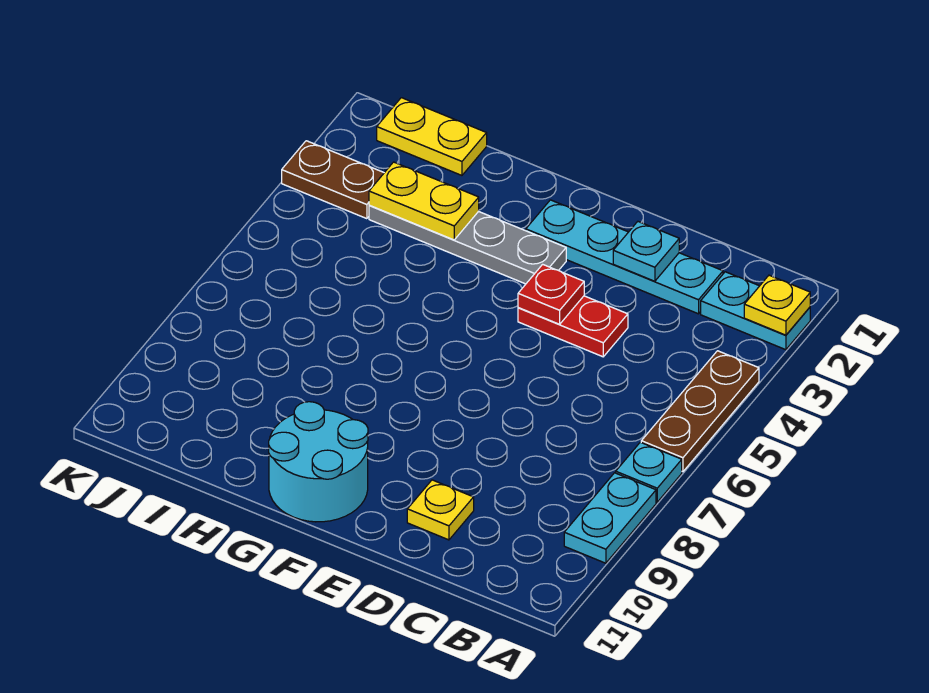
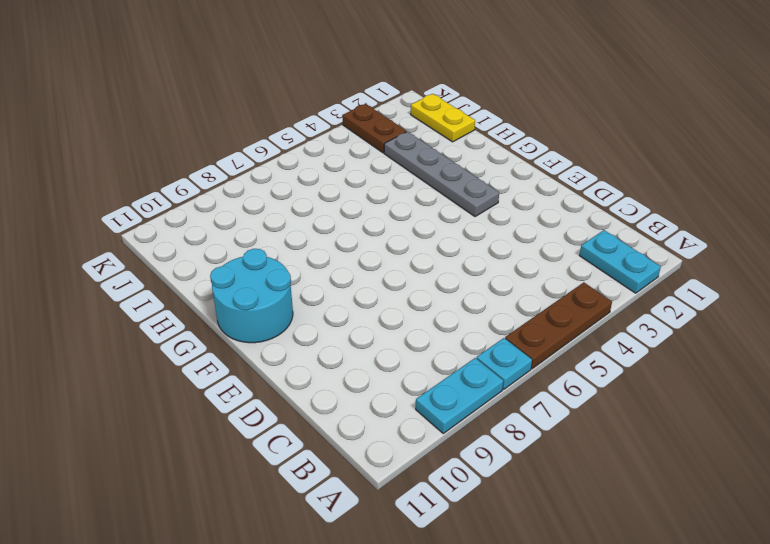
none -> cyan 1x4 plate [526,200,723,314]
none -> red 1x2 plate [518,296,628,357]
none -> yellow 1x1 plate [407,480,474,540]

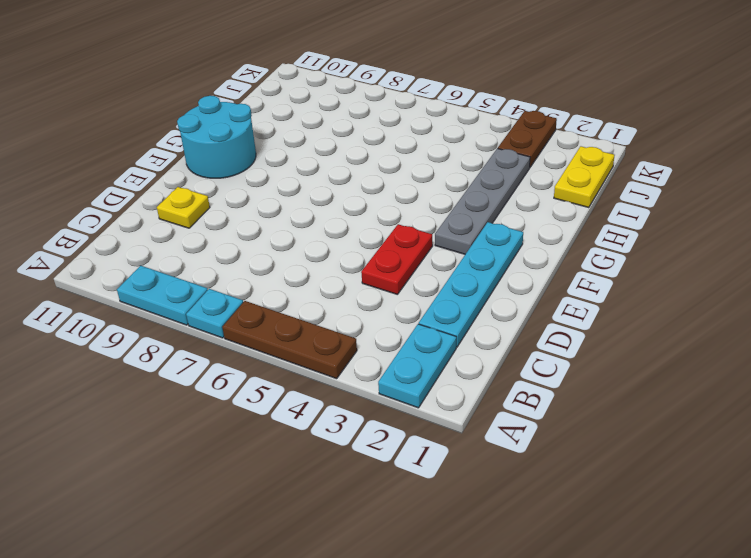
none -> yellow 1x1 plate [744,275,810,335]
none -> cyan 1x1 plate [613,222,679,281]
none -> red 1x1 plate [518,264,584,324]

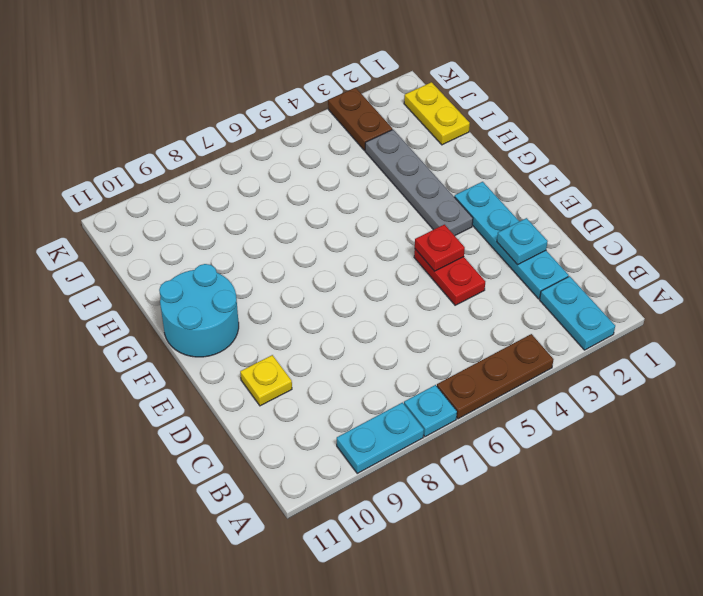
none -> yellow 1x1 plate [744,275,810,335]
none -> yellow 1x2 plate [369,162,479,240]

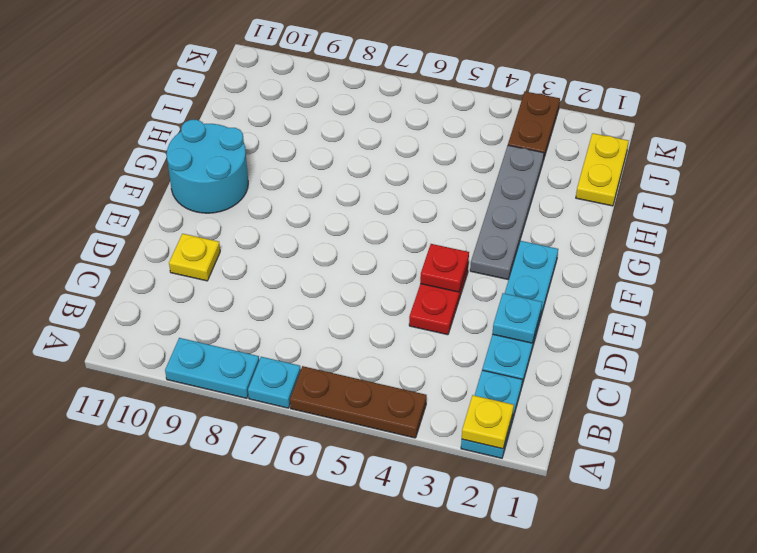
none -> yellow 1x2 plate [369,162,479,240]

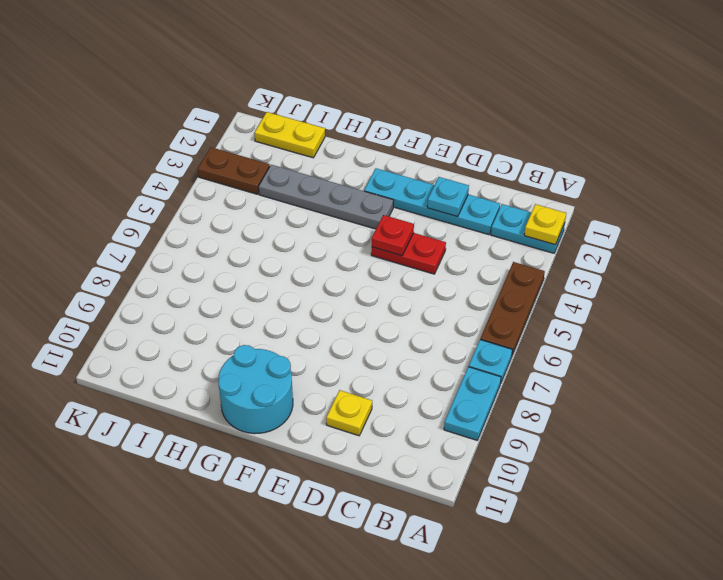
none -> yellow 1x2 plate [369,162,479,240]

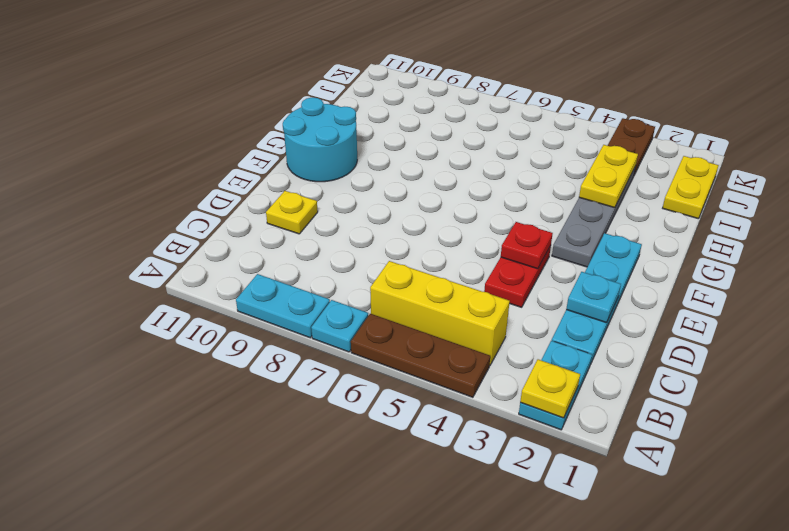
yellow 1x3 brick [370,261,510,365] -> none

